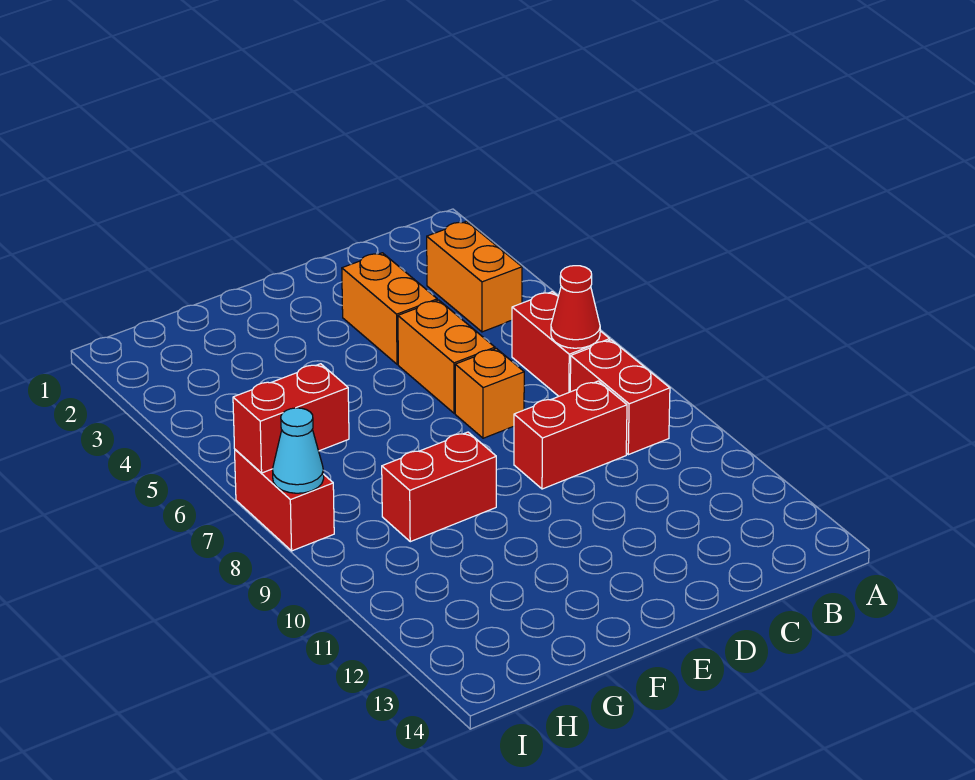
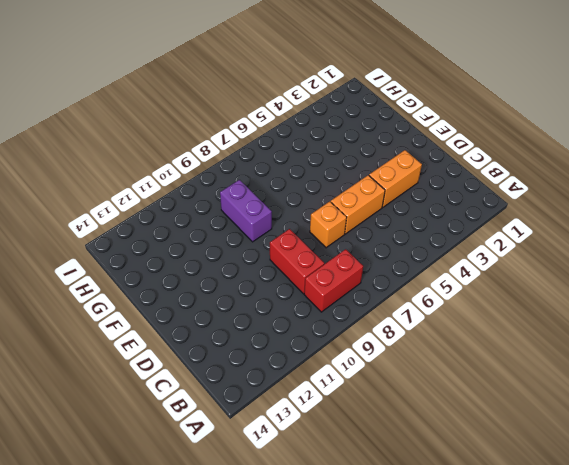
purple 1x2 brick [220,180,272,242] -> red 1x2 brick [382,432,496,542]
none -> orange 1x2 brick [427,221,522,332]
none -> red 1x2 brick [512,292,610,396]
none -> red 1x2 brick [235,450,334,551]

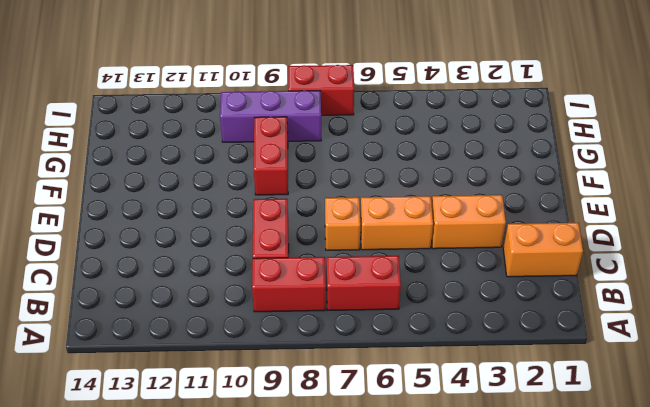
orange 1x2 brick [503,223,583,277] -> orange 1x2 brick moved to [427,221,522,332]
purple 1x3 brick [220,90,321,142] -> none
none -> red 1x1 cone [551,266,600,348]
none -> red 1x2 brick [233,364,349,473]
none -> cyan 1x1 cone [273,408,324,493]

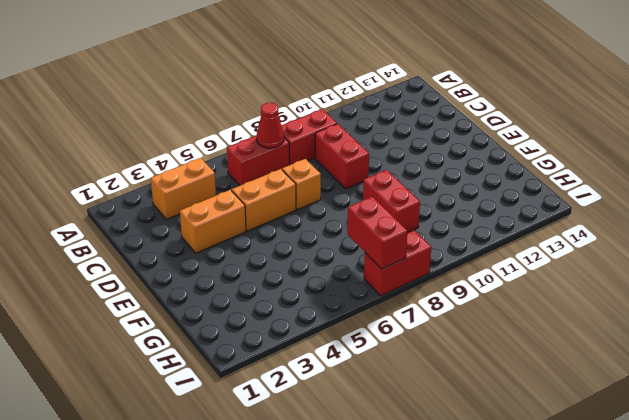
none -> cyan 1x1 cone [273,408,324,493]

